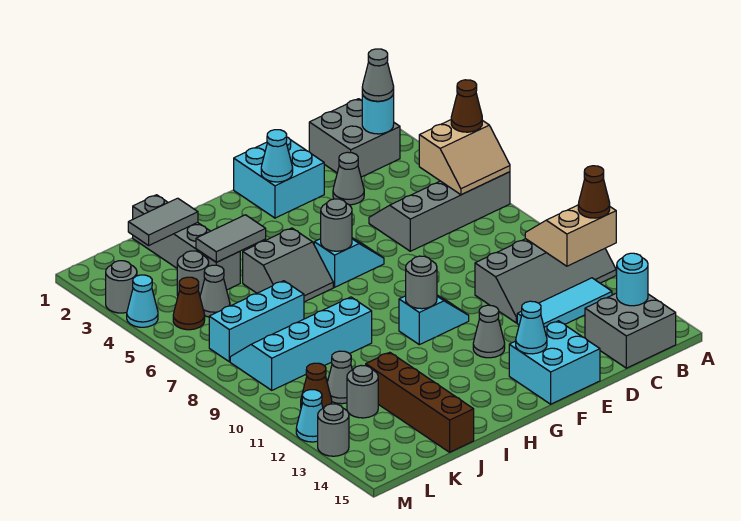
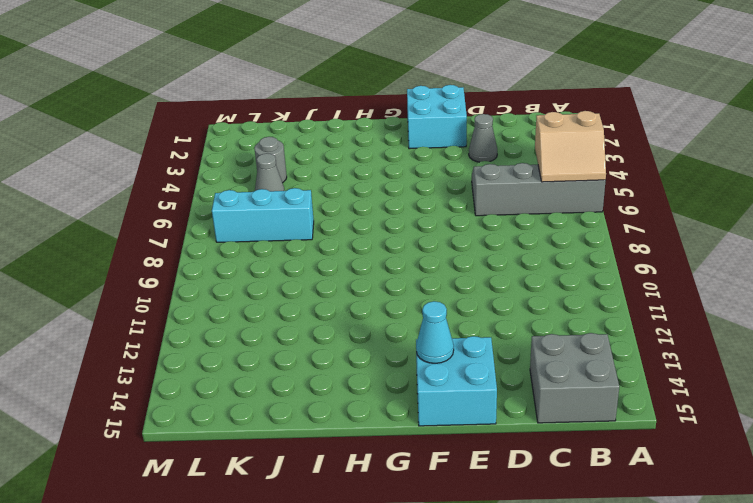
none -> grey 2x4 slope [475,239,616,323]
none -> grey 2x2 brick [309,99,400,177]
none -> cyan 1x3 tile [517,278,612,327]
none -> cyan 1x2 slope [314,238,384,287]

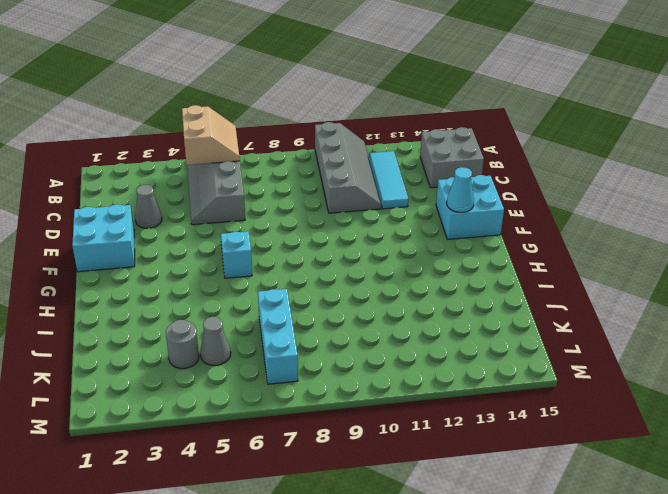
none -> grey 2x2 brick [309,99,400,177]
none -> cyan 1x2 slope [399,295,469,345]
none -> grey 1x1 cone [473,305,505,358]
none -> grey 2x2 slope [243,228,333,302]

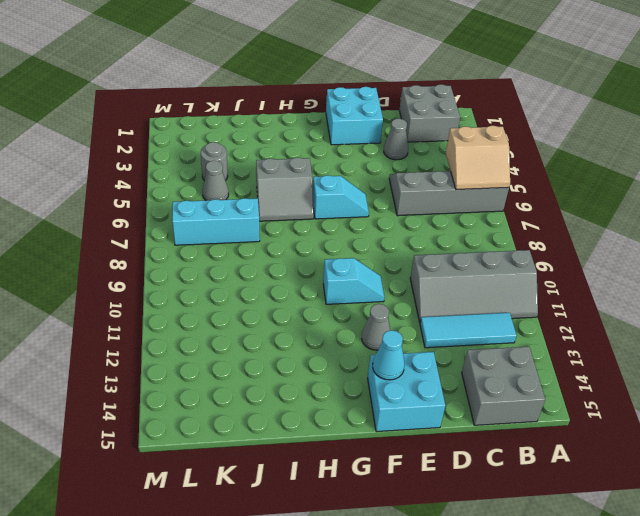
none -> cyan 2x4 slope [230,297,372,390]
none -> grey 1x4 brick [133,195,240,290]
none -> brown 1x4 brick [366,352,474,452]
none -> grey 1x1 cone [327,351,352,404]

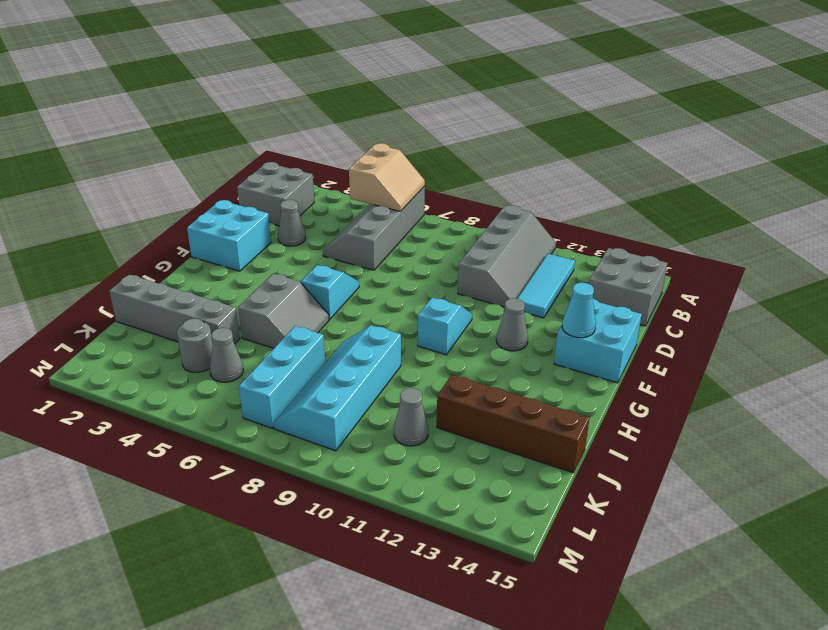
none -> grey 1x1 round brick [347,366,378,418]
none -> brown 1x1 cone [173,277,205,330]
none -> brown 1x1 cone [301,363,332,408]
none -> grey 1x1 round brick [106,261,137,313]

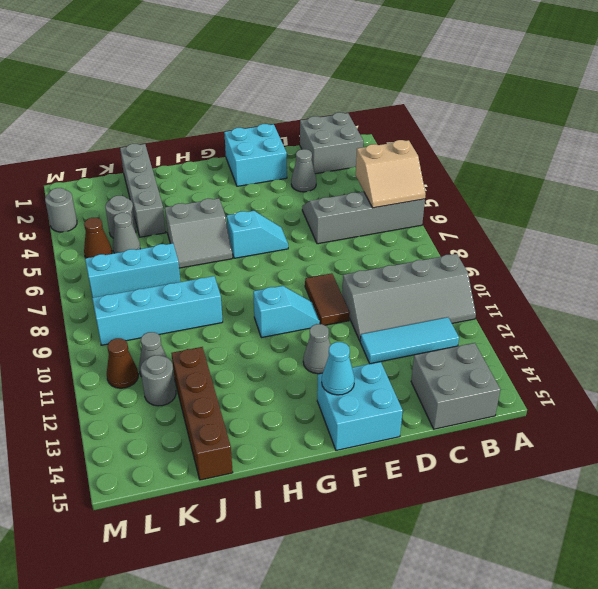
brown 1x2 tile [305,273,350,325] -> none
none -> cyan 1x1 cone [127,275,158,327]
none -> cyan 1x1 cone [296,390,323,442]
none -> grey 1x1 round brick [318,404,349,456]
none -> tan 2x2 slope [525,205,616,266]

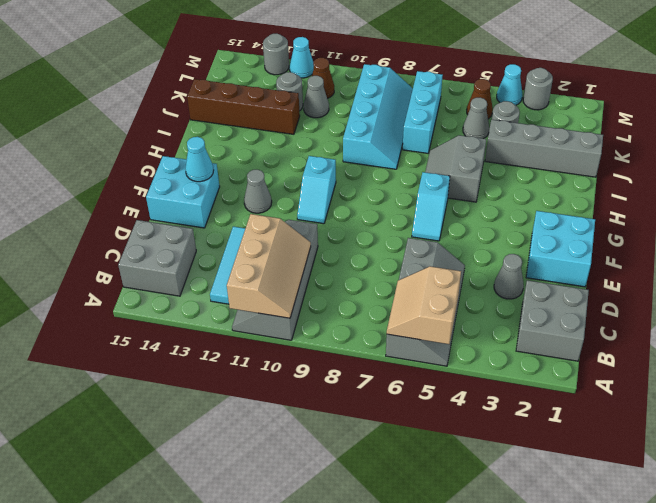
tan 2x3 slope [227,214,311,318] -> tan 2x2 slope [525,205,616,266]
none -> cyan 1x1 round brick [362,93,394,134]
none -> cyan 1x1 round brick [617,253,648,306]
none -> cyan 1x1 cone [261,130,293,182]
none -> grey 1x1 round brick [321,199,352,251]

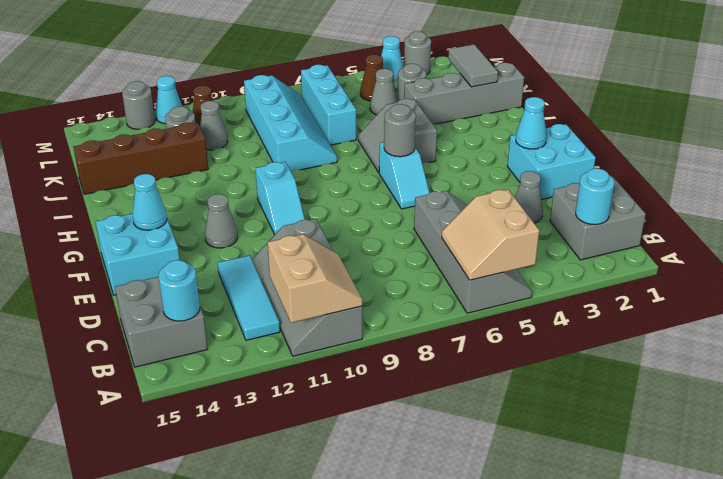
none -> grey 1x1 round brick [406,256,437,309]
none -> grey 1x2 tile [196,215,266,262]
none -> brown 1x1 cone [451,80,482,132]
none -> brown 1x1 cone [578,166,610,218]

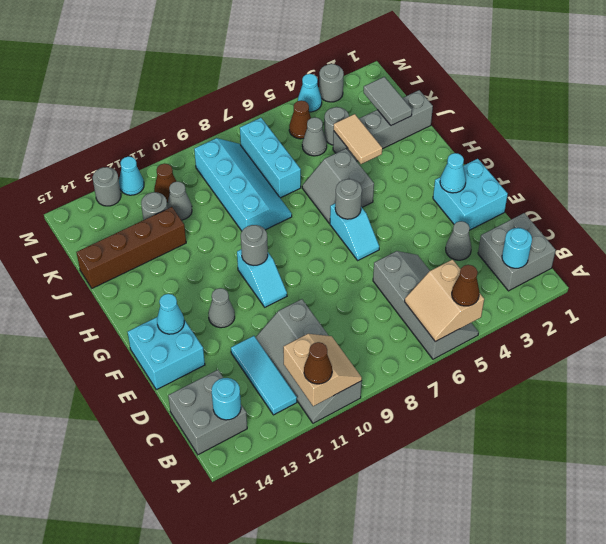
tan 1x2 tile [334,114,382,164] -> grey 1x2 tile [196,215,266,262]
none -> grey 1x1 cone [362,49,394,101]

